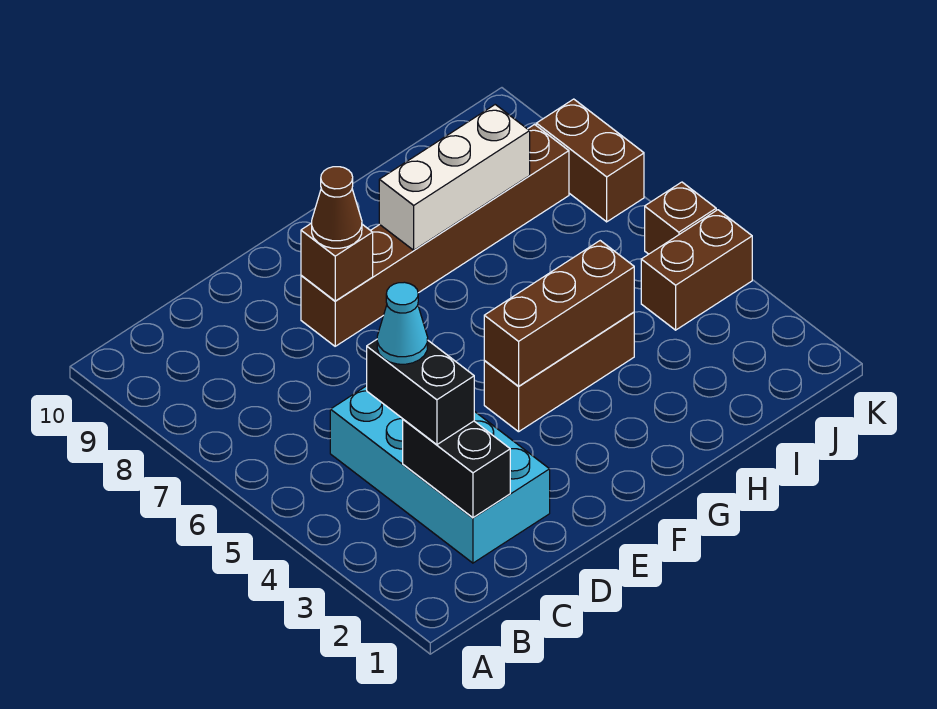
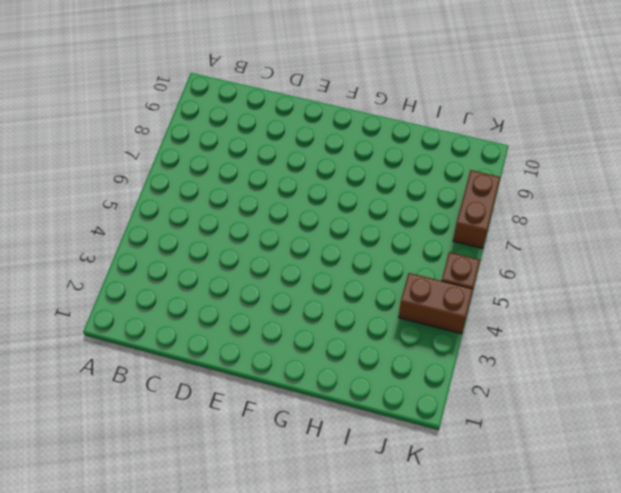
none -> cyan 2x4 brick [330,386,550,563]
none -> brown 1x6 brick [301,125,569,346]
none -> brown 1x3 brick [484,312,634,432]

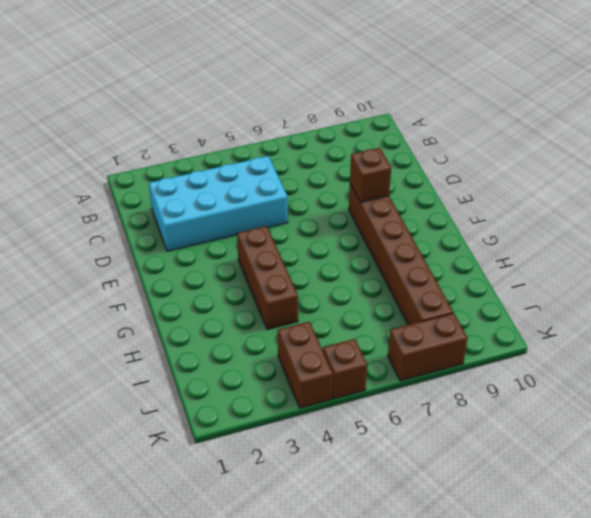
none -> black 1x2 brick [403,419,510,518]
none -> brown 1x3 brick [484,241,634,386]
none -> white 1x3 brick [379,105,530,250]

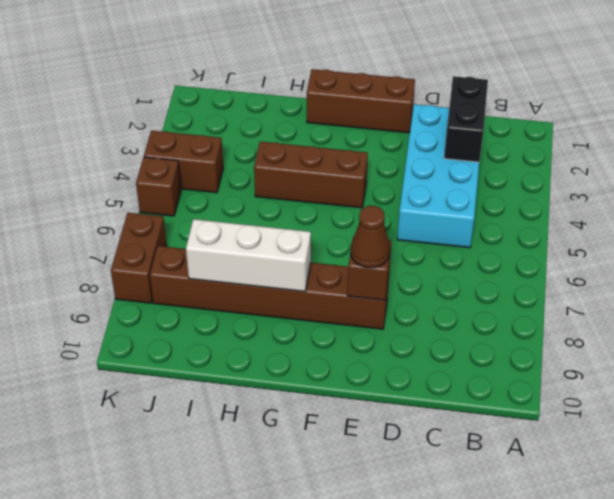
brown 1x3 brick [307,69,415,133] -> brown 1x3 brick moved to [484,241,634,386]
none -> black 1x2 brick [367,340,474,445]
none -> cyan 1x1 cone [377,282,428,364]

